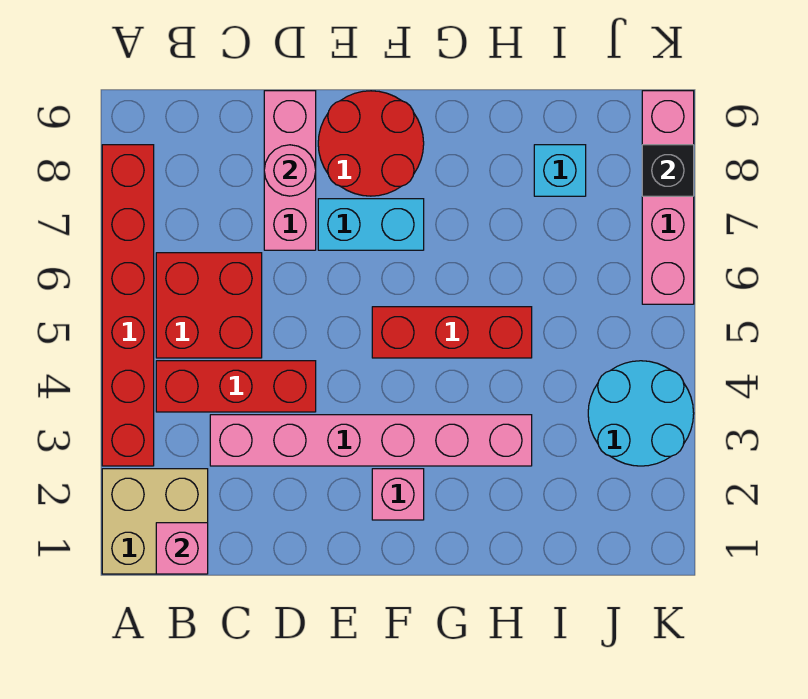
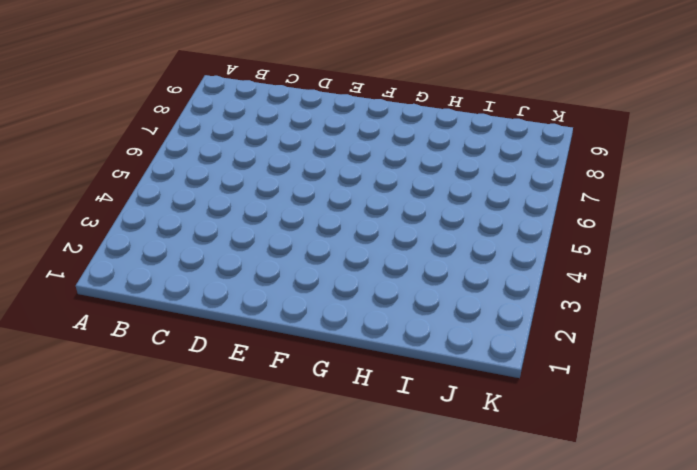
none -> tan 2x2 brick [102,469,208,574]
none -> red 1x6 brick [102,145,154,466]
none -> red 1x3 brick [156,361,316,412]

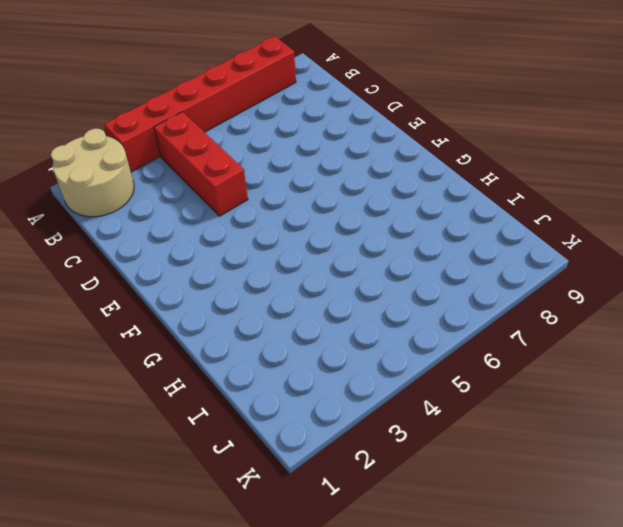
tan 2x2 round brick [51,129,134,217] -> tan 2x2 brick [102,469,208,574]
none -> red 2x2 brick [156,253,262,358]
none -> pink 1x6 brick [210,415,532,466]
none -> pink 1x3 brick [264,91,316,250]

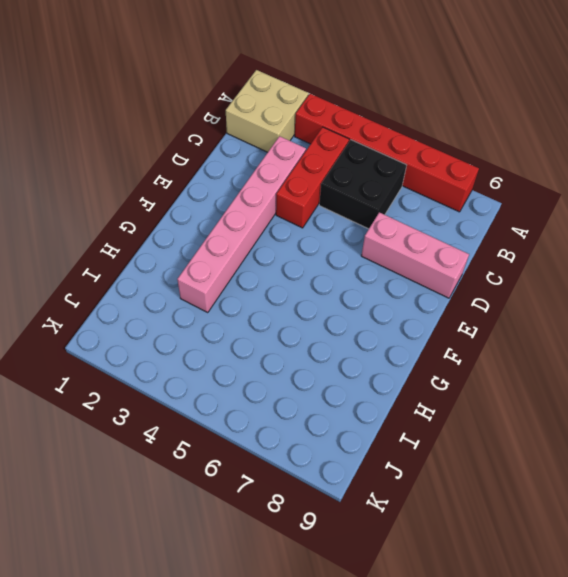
black 2x2 brick [319,140,406,229] -> red 2x2 brick [156,253,262,358]
none -> cyan 1x2 brick [318,199,424,250]
none -> red 2x2 round brick [318,91,424,196]
none -> pink 1x1 brick [372,469,424,520]

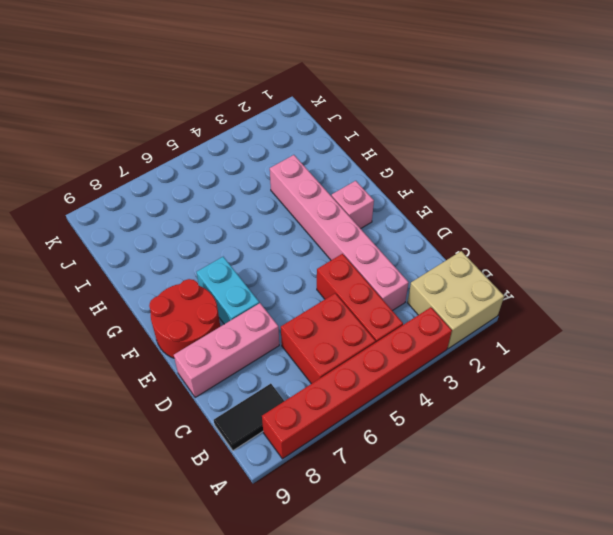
black 1x2 tile [214,384,284,451] -> none
none -> red 1x3 brick [372,307,532,358]
none -> cyan 1x1 brick [534,145,586,196]
none -> cyan 2x2 round brick [588,361,694,466]

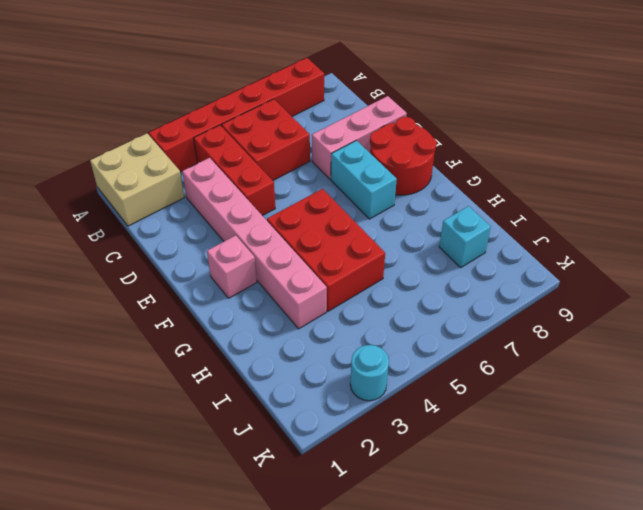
red 2x3 brick [267,189,385,311] -> red 1x3 brick [372,307,532,358]
cyan 1x1 round brick [350,345,389,401] -> cyan 2x2 round brick [588,361,694,466]
none -> pink 1x4 brick [642,91,694,304]
none -> pink 1x1 brick [156,523,208,574]
none -> pink 1x1 round brick [264,145,316,196]

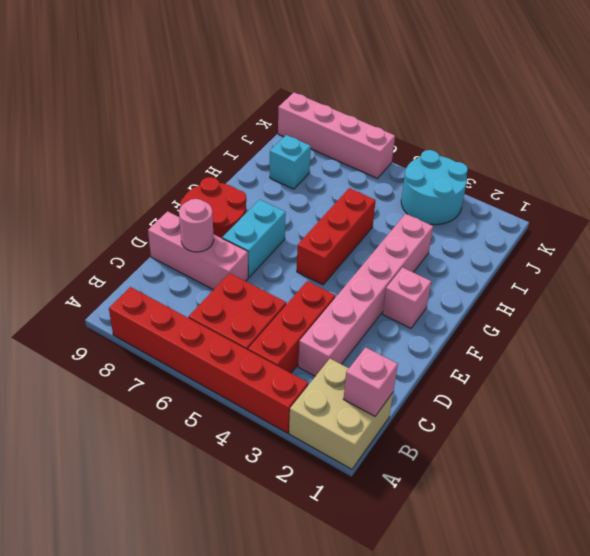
none -> black 1x1 brick [642,145,694,196]

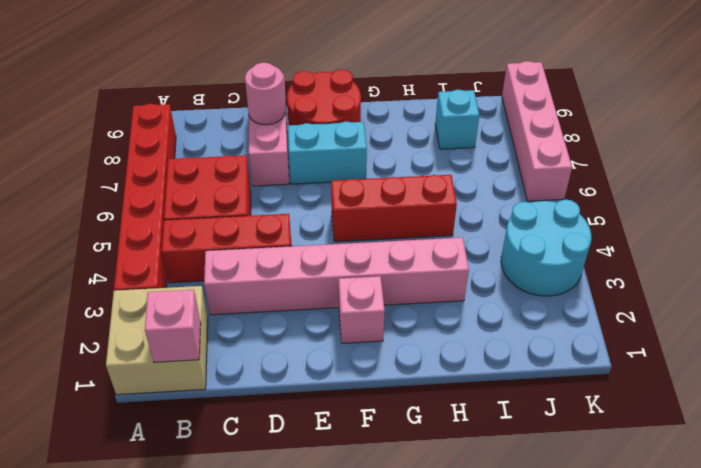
none -> black 1x1 brick [642,145,694,196]

